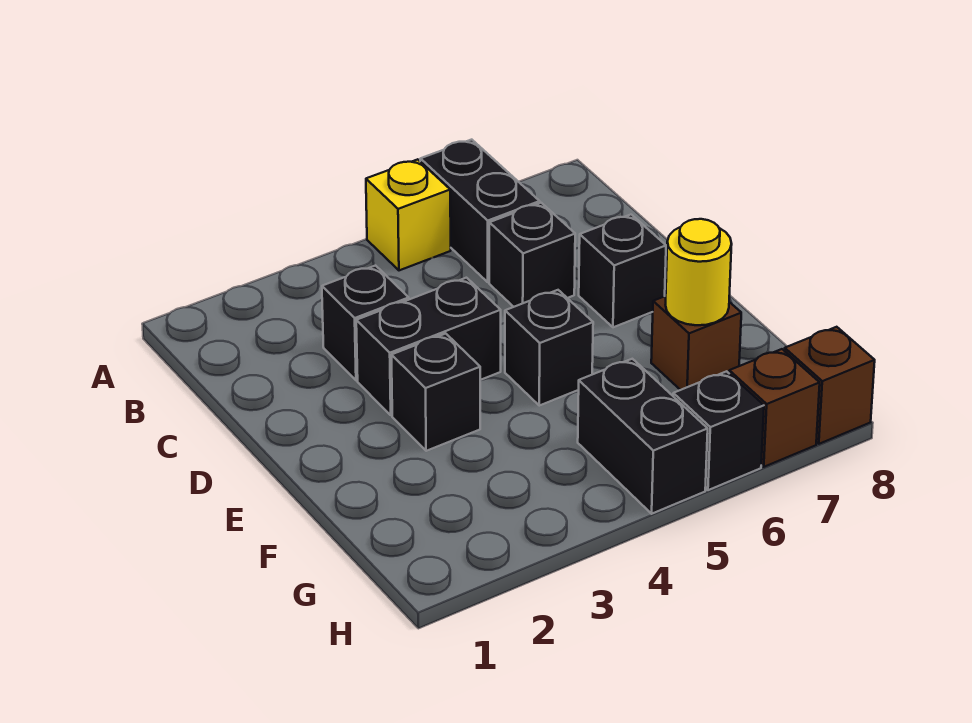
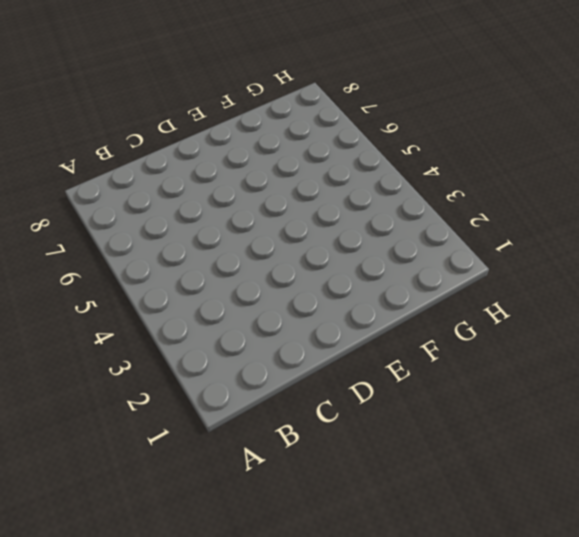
none -> yellow 1x1 brick [366,159,451,270]
none -> black 1x2 brick [420,140,540,282]
none -> black 1x1 brick [322,266,409,380]

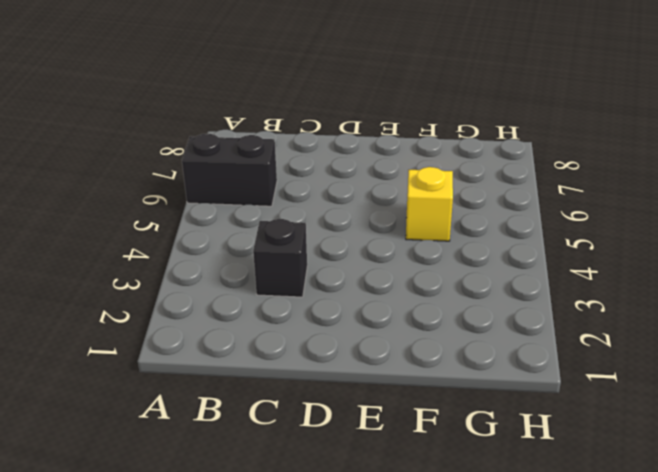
yellow 1x1 brick [406,167,453,241] -> yellow 1x1 brick moved to [366,159,451,270]
none -> black 1x1 brick [489,203,575,307]
none -> black 1x2 brick [356,278,501,415]
none -> black 1x1 brick [579,215,666,327]

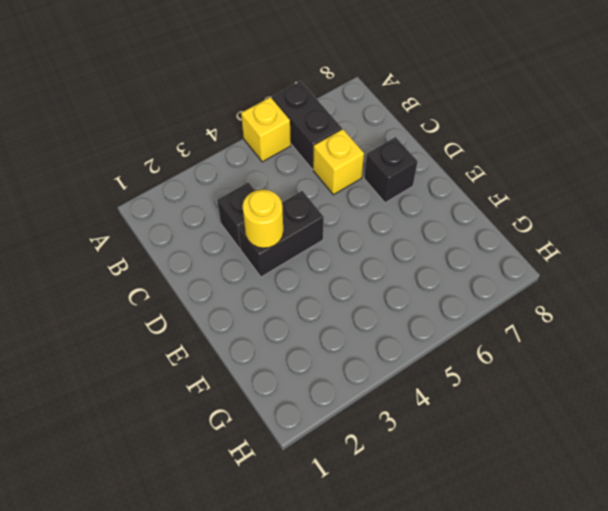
yellow 1x1 brick [313,129,364,195] -> black 1x1 brick [489,203,575,307]
yellow 1x1 round brick [243,189,283,248] -> yellow 1x1 round brick moved to [666,219,732,325]
none -> black 1x1 brick [391,334,480,451]
none -> black 1x1 brick [505,290,593,406]
none -> brown 1x1 brick [651,296,741,390]

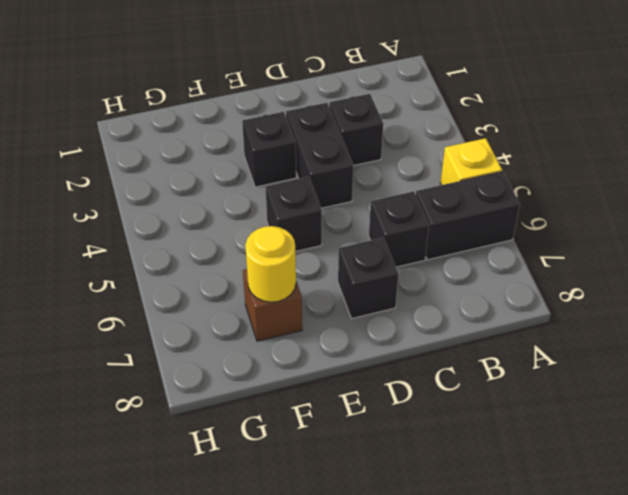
none -> black 1x2 brick [578,359,708,514]
none -> black 1x1 brick [673,371,764,490]
none -> brown 1x1 brick [729,349,820,467]

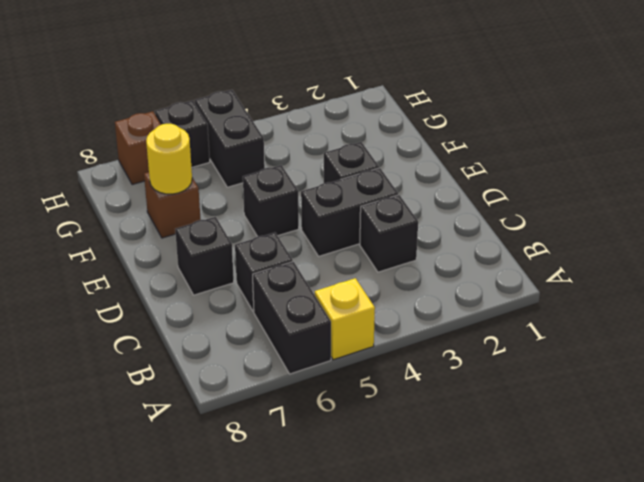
none -> brown 1x1 brick [785,327,875,444]

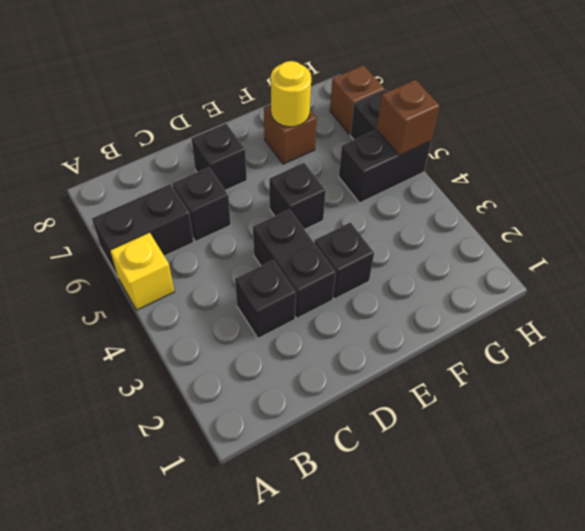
brown 1x1 brick [377,80,440,156] -> brown 1x1 brick moved to [785,327,875,444]

